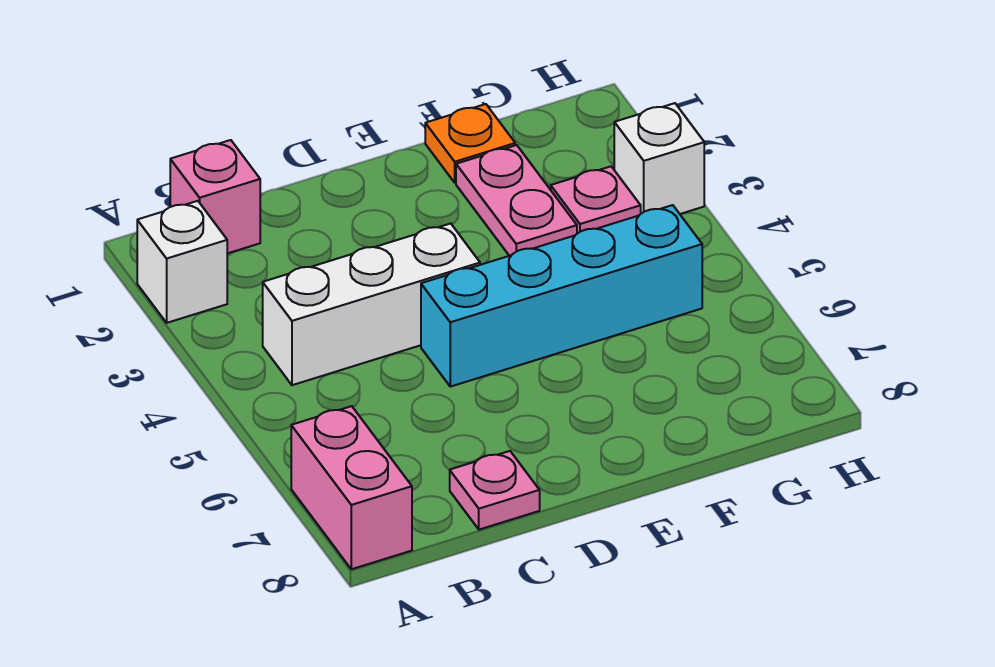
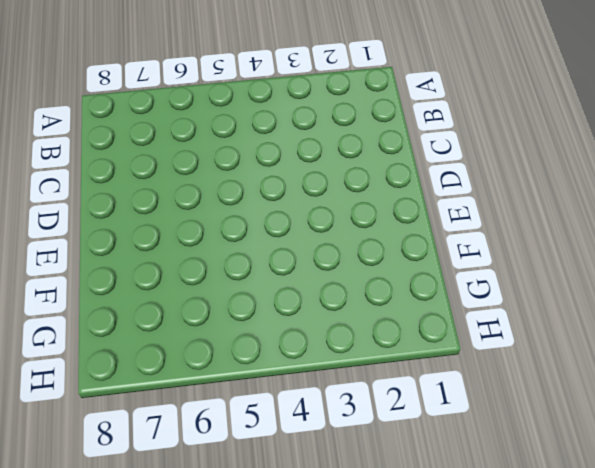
none -> white 1x1 brick [137,201,227,323]
none -> pink 1x2 brick [291,406,412,569]

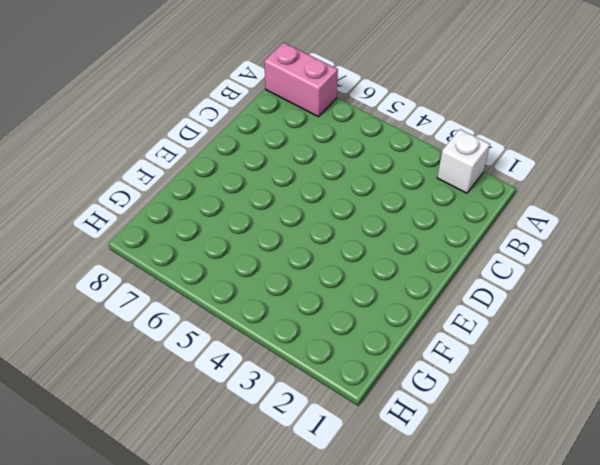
none -> pink 1x1 brick [170,140,260,253]
none -> white 1x3 brick [263,223,480,385]

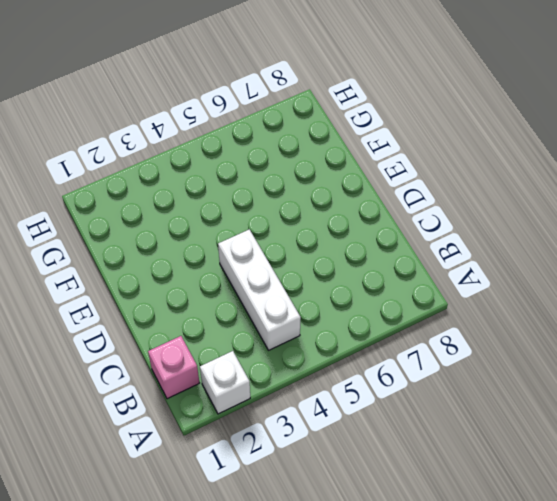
none -> pink 1x2 brick [291,406,412,569]
none -> pink 1x1 plate [450,451,540,530]

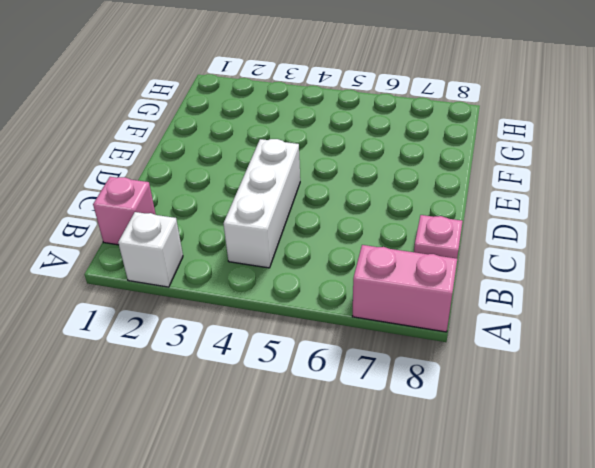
none -> cyan 1x4 brick [421,205,702,387]
none -> orange 1x1 plate [425,104,515,183]

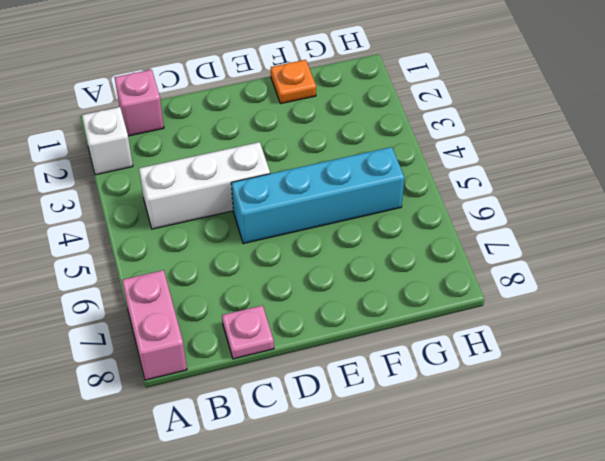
none -> pink 1x2 plate [456,145,577,256]
none -> pink 1x1 plate [551,166,641,234]

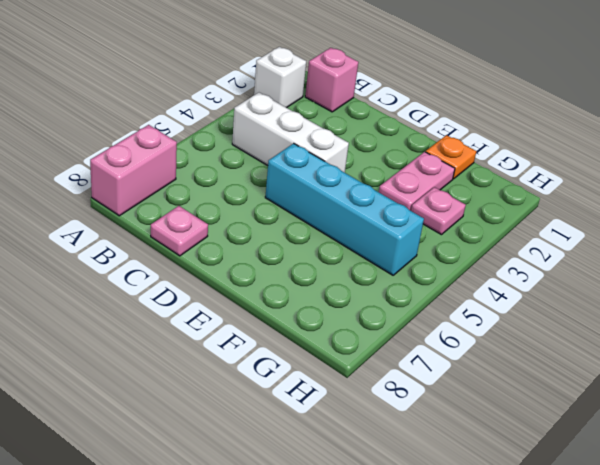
none -> white 1x1 brick [614,103,704,214]

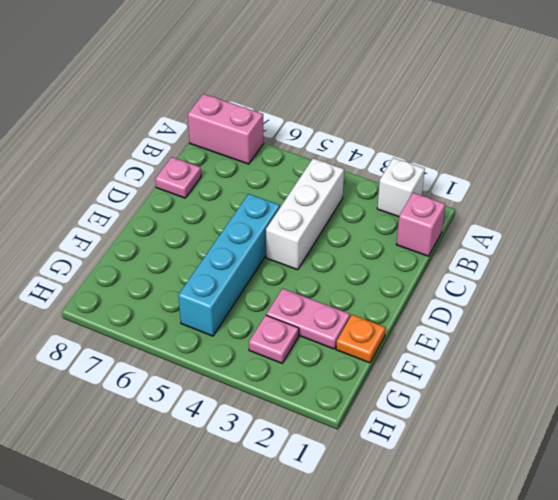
none -> white 1x1 brick [614,103,704,214]

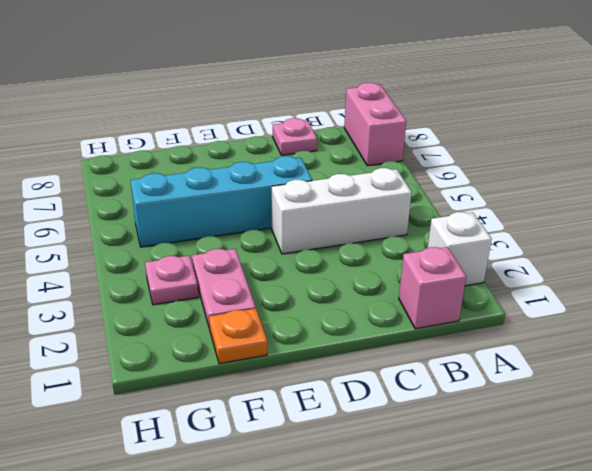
none -> white 1x1 brick [614,103,704,214]

